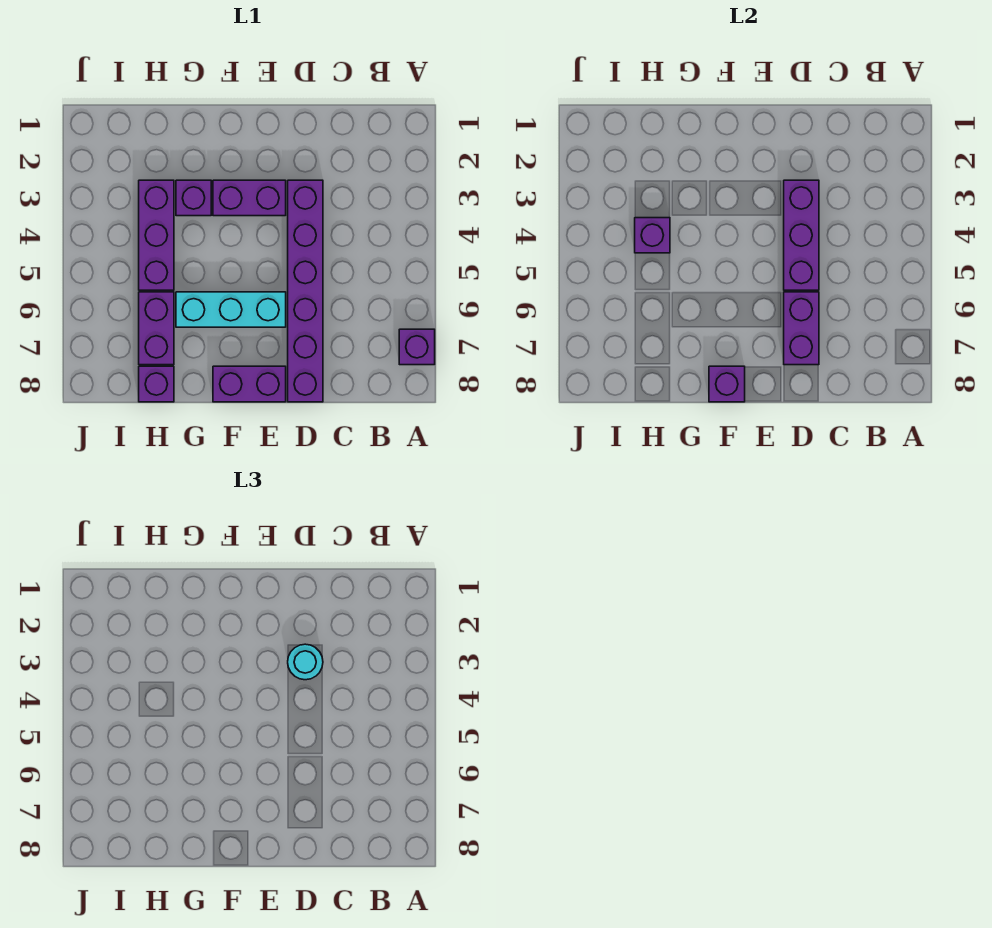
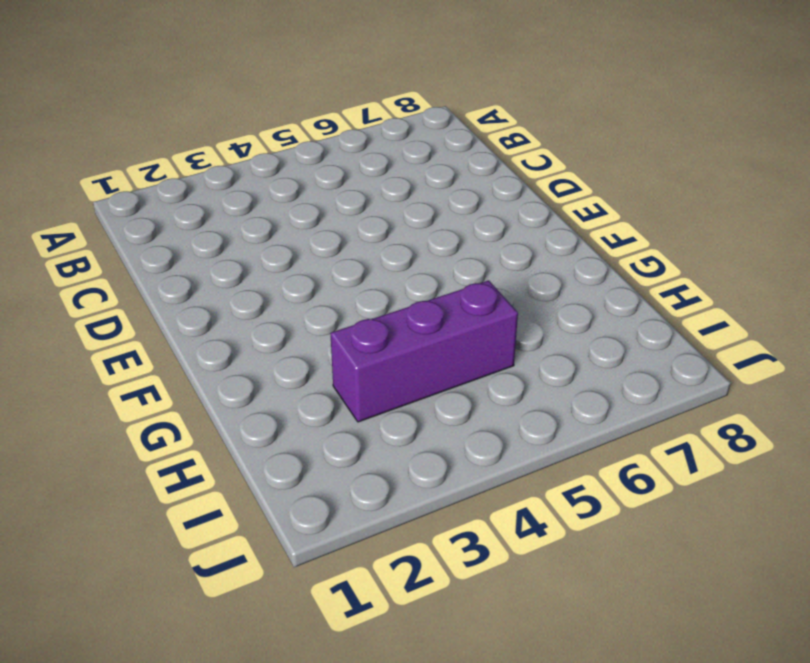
none -> purple 1x1 brick [399,329,435,365]
none -> purple 1x6 brick [288,180,323,402]
none -> purple 1x2 brick [213,180,286,216]

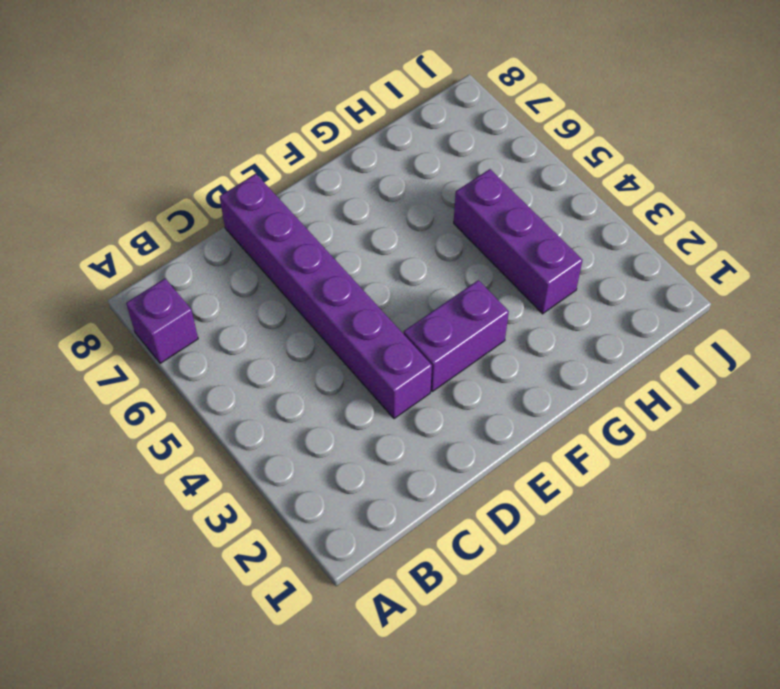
none -> cyan 1x3 brick [176,292,286,327]
none -> purple 1x2 brick [213,366,286,402]
none -> purple 1x1 brick [176,180,211,216]

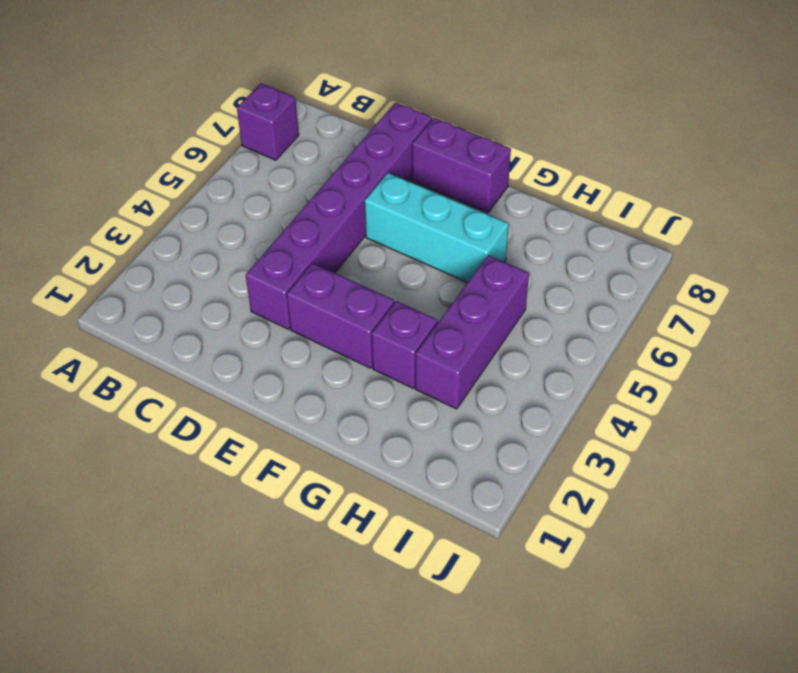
none -> purple 1x2 brick [139,292,174,365]
none -> purple 1x1 brick [139,366,174,402]
none -> purple 1x3 brick [784,180,819,290]

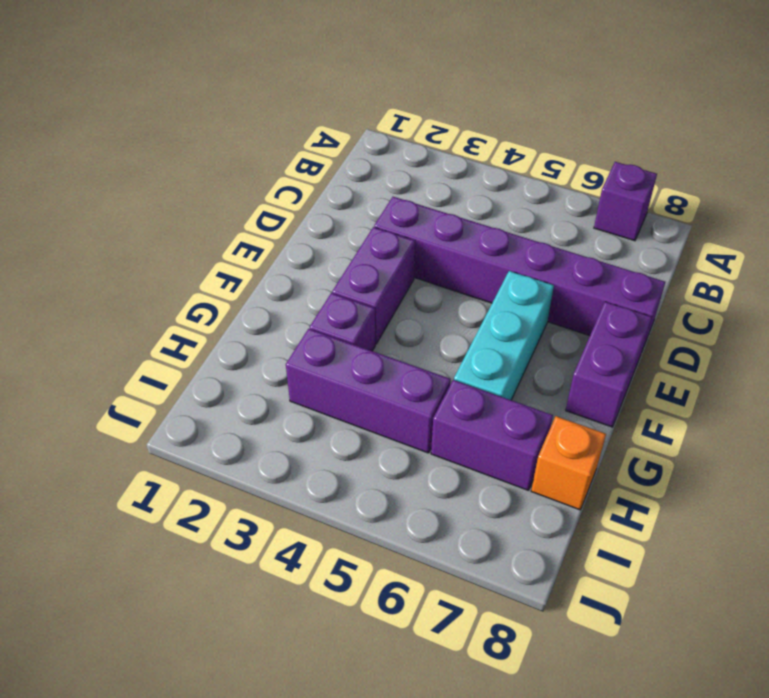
orange 1x1 brick [531,416,606,510] -> purple 1x1 brick [139,366,174,402]
none -> purple 1x3 brick [784,180,819,290]
none -> purple 1x2 brick [784,292,819,365]
none -> purple 1x1 brick [709,366,745,402]

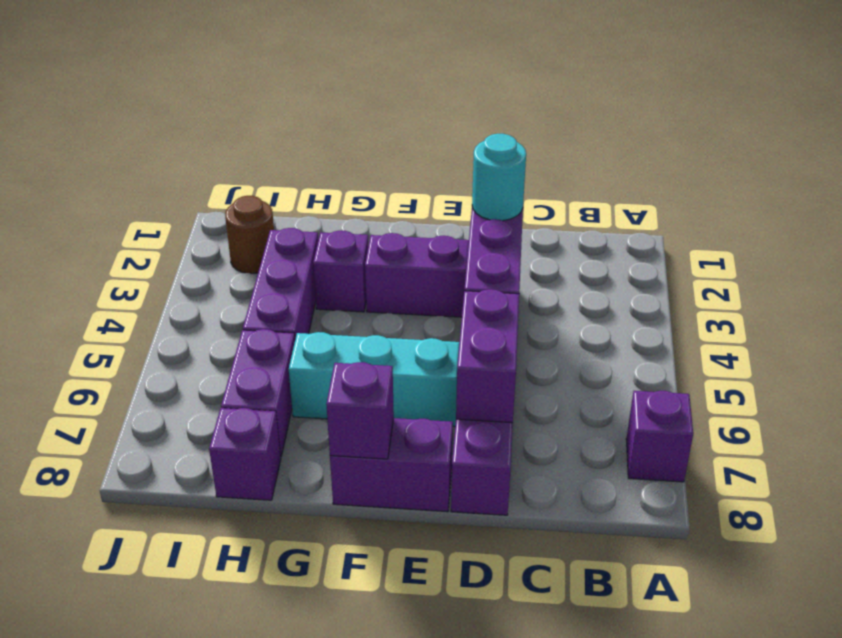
brown 1x1 round brick [225,196,274,274] -> none
none -> purple 1x1 brick [635,218,670,253]

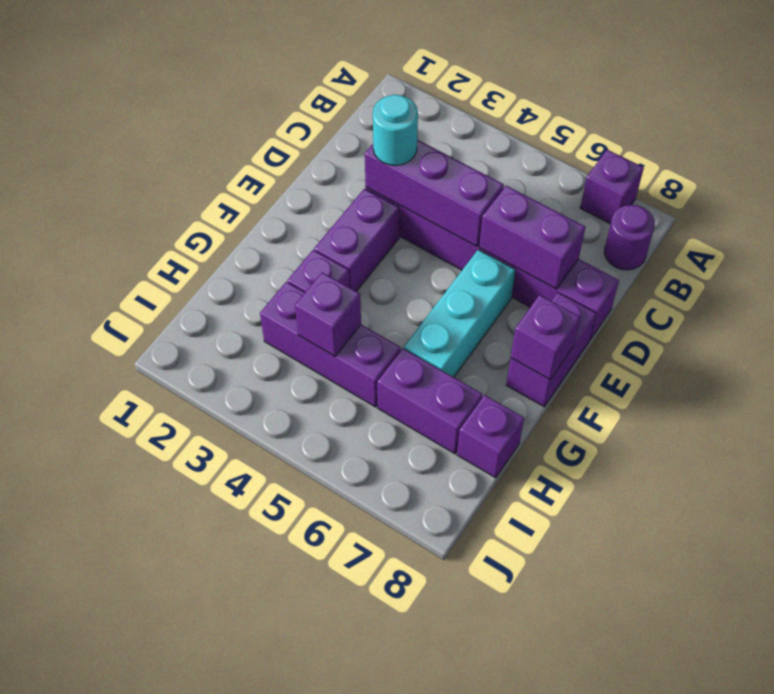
purple 1x1 round brick [604,205,655,270] -> none

